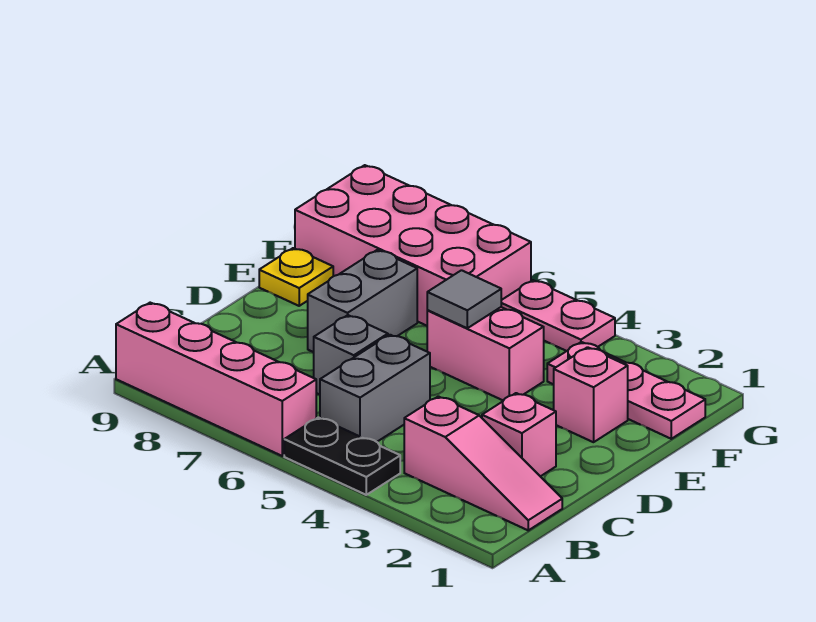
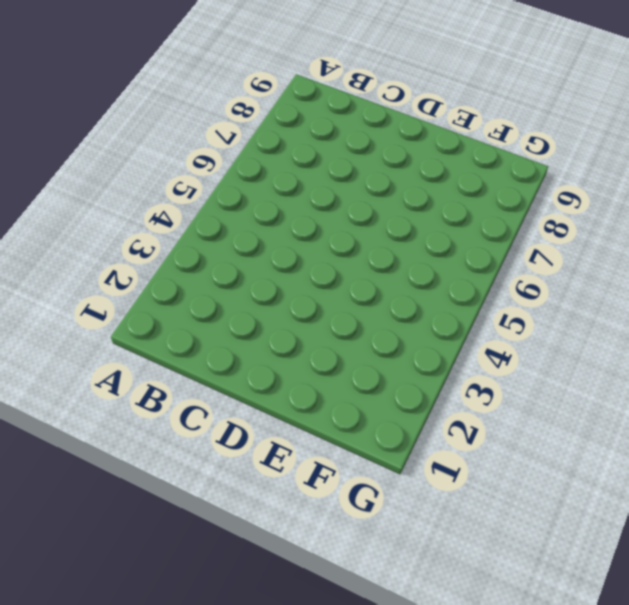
none -> black 1x2 plate [284,417,400,495]
none -> pink 1x4 brick [116,303,316,456]
none -> pink 1x3 slope [404,396,562,530]

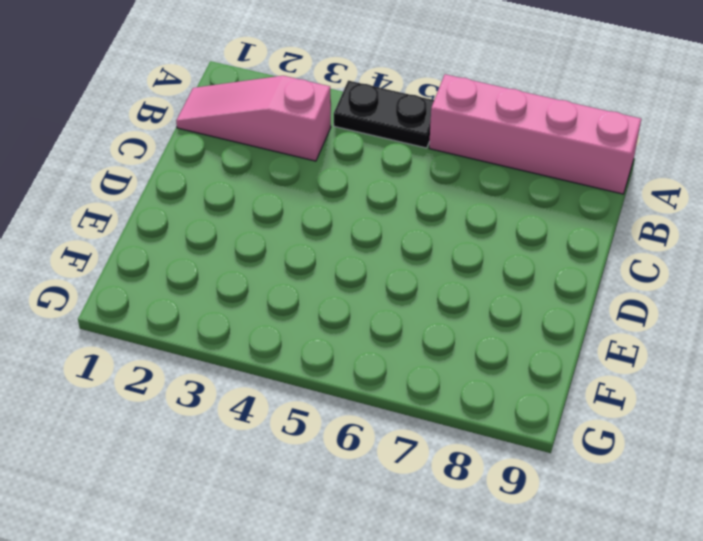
none -> grey 1x2 brick [320,335,430,442]
none -> pink 1x1 brick [482,393,556,476]
none -> grey 1x1 brick [314,315,388,394]

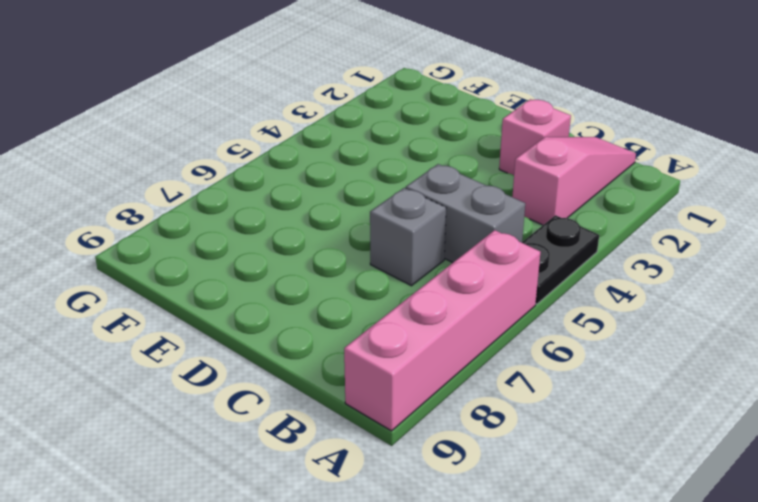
none -> grey 1x2 brick [308,250,417,352]
none -> pink 1x1 brick [554,347,628,442]
none -> pink 1x2 brick [427,307,544,401]

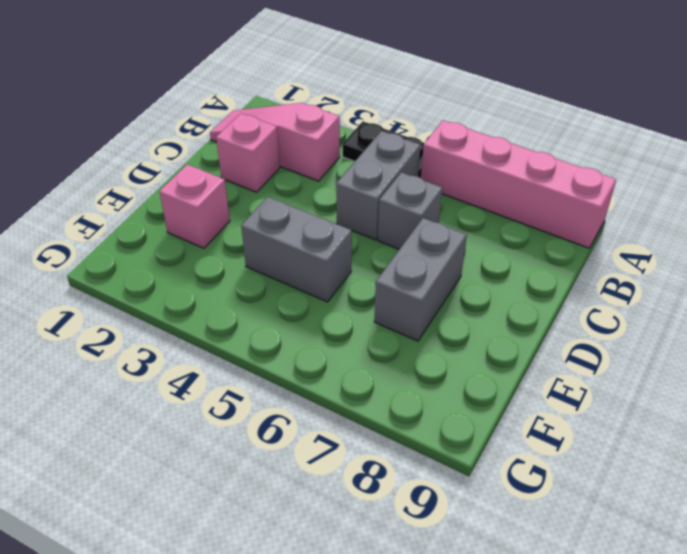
grey 1x2 brick [241,197,352,302] -> pink 1x2 brick [427,307,544,401]
none -> yellow 1x1 plate [259,248,333,306]
none -> pink 1x3 plate [547,342,705,439]
none -> pink 2x4 brick [295,165,531,326]

